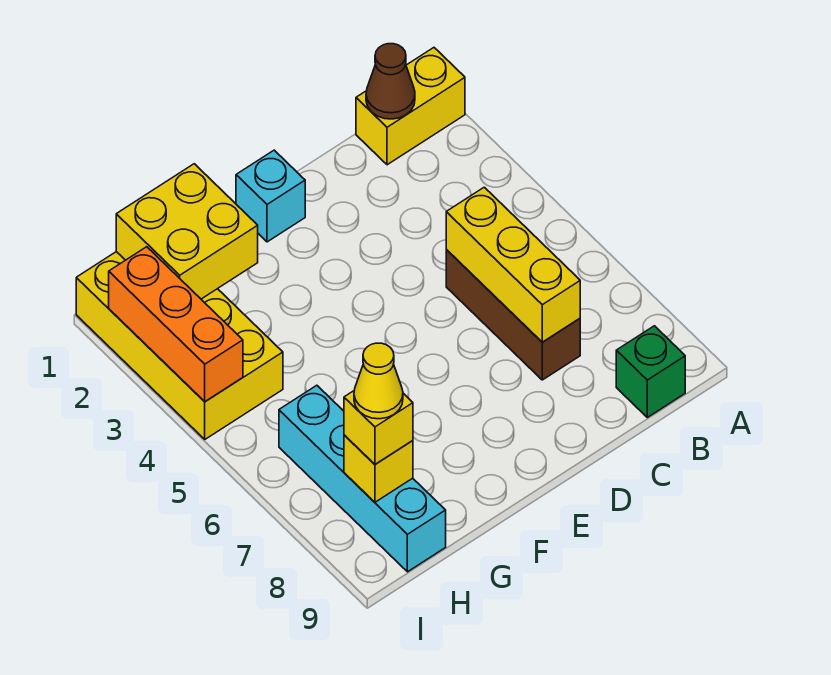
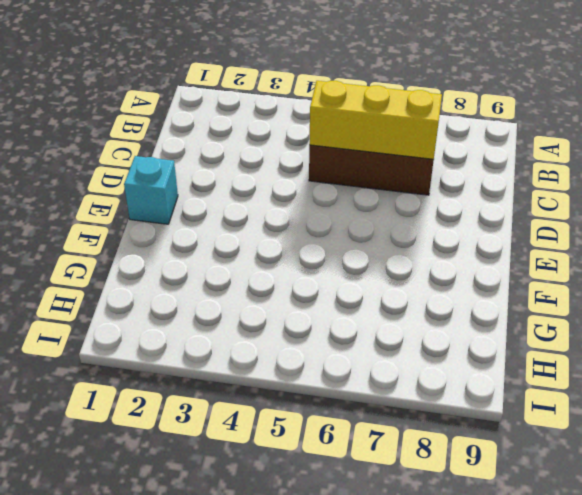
none -> yellow 1x2 brick [356,48,465,165]
none -> green 1x1 brick [616,326,685,417]
none -> yellow 2x4 brick [76,252,283,439]

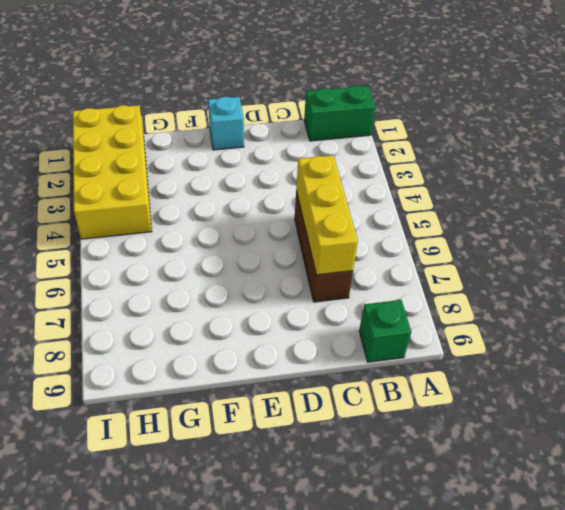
green 1x2 brick [304,85,375,141] -> yellow 1x2 brick [356,48,465,165]
none -> cyan 1x4 brick [279,385,446,572]
none -> brown 1x1 cone [366,44,415,119]
none -> yellow 2x2 brick [116,164,258,299]

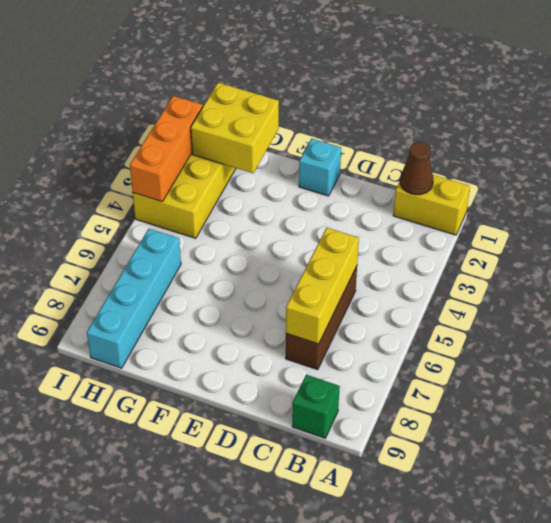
none -> yellow 1x1 brick [344,435,413,502]
none -> yellow 1x1 brick [344,391,413,464]
none -> yellow 1x1 cone [354,343,403,419]

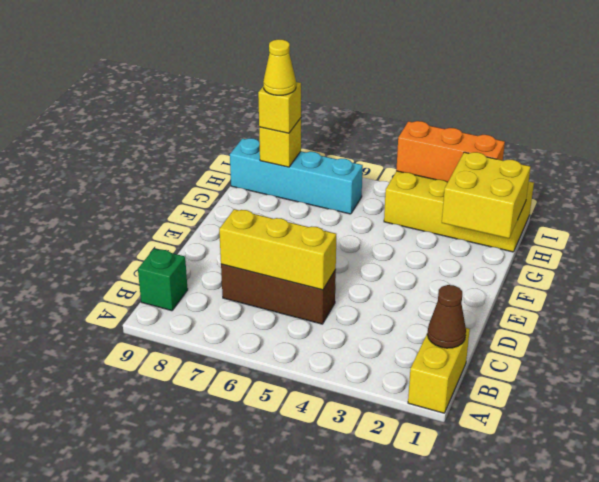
none -> cyan 1x1 brick [236,150,305,242]

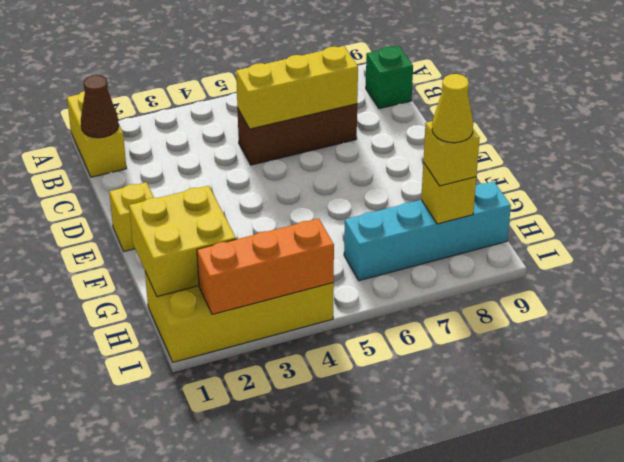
yellow 1x1 brick [109,182,154,251] -> cyan 1x1 brick [236,150,305,242]

